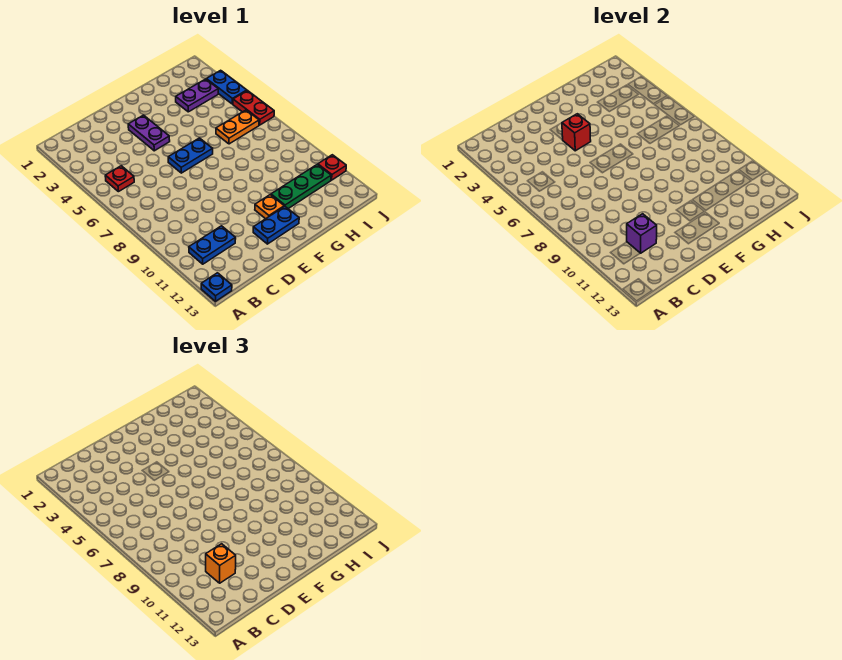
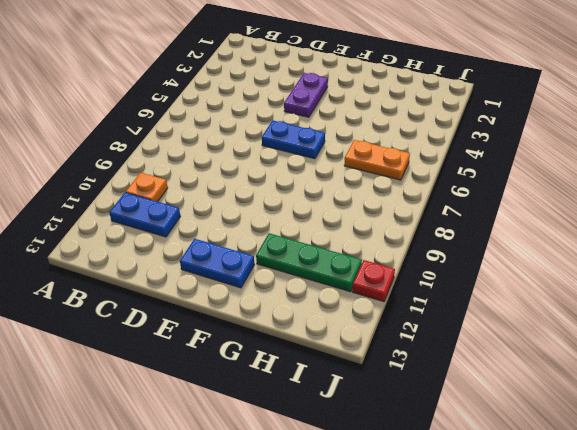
orange 1x1 plate [126,173,168,202] -> orange 1x1 plate moved to [255,195,284,219]
none -> blue 1x1 plate [201,273,232,301]
none -> red 1x1 plate [105,166,134,192]
none -> purple 1x2 plate [176,79,218,112]

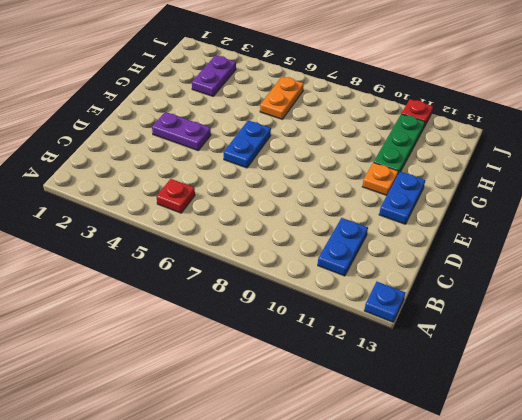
none -> blue 1x2 plate [206,70,247,104]
none -> red 1x2 plate [233,91,274,125]
none -> purple 1x1 brick [627,214,657,253]

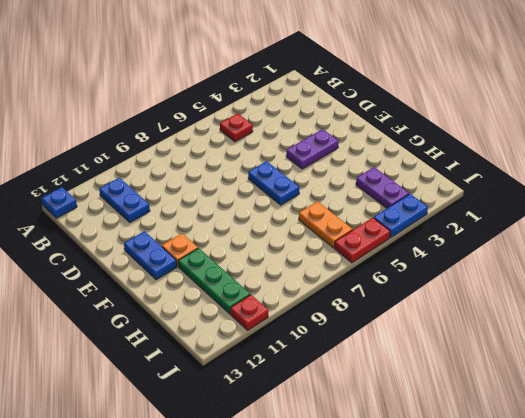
none -> purple 1x1 brick [627,214,657,253]
none -> red 1x1 brick [562,114,591,151]
none -> orange 1x1 brick [206,544,236,583]

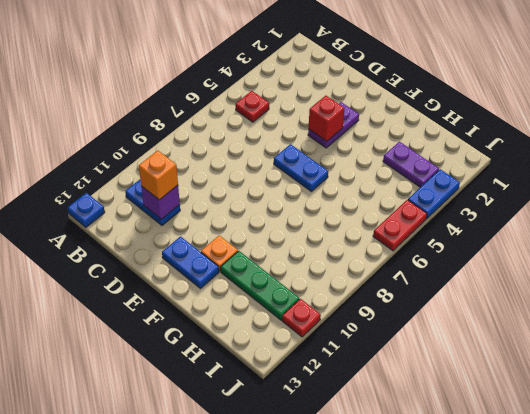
none -> orange 1x2 plate [216,110,259,144]

